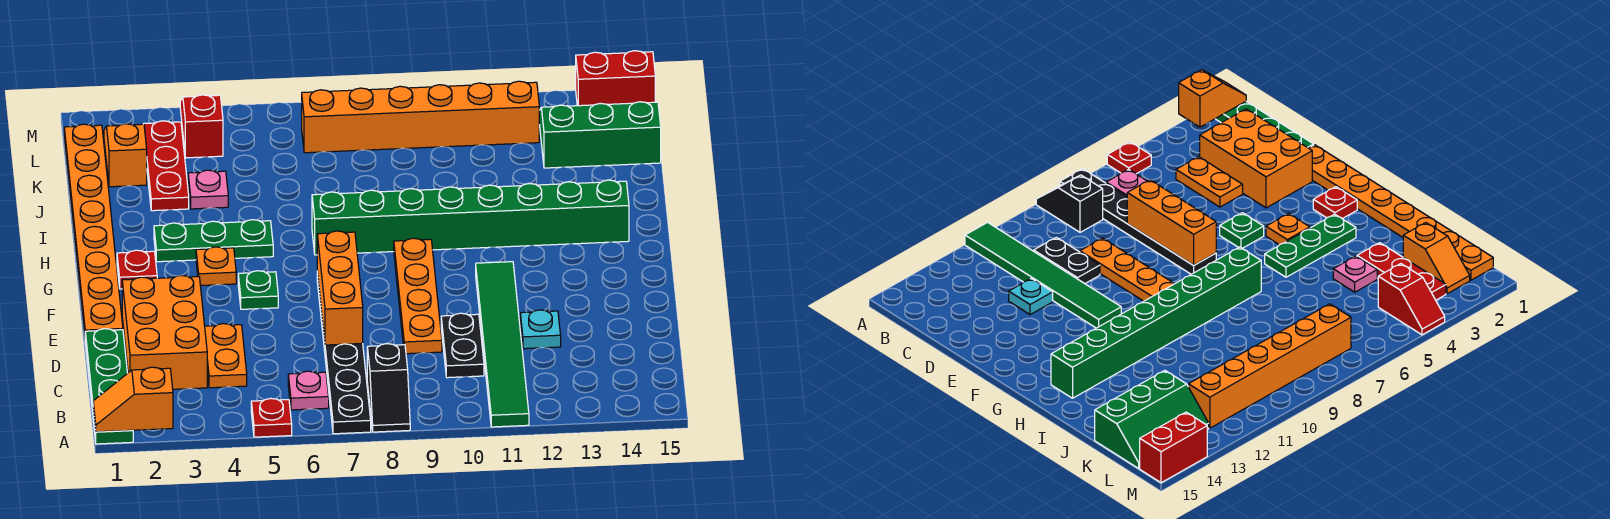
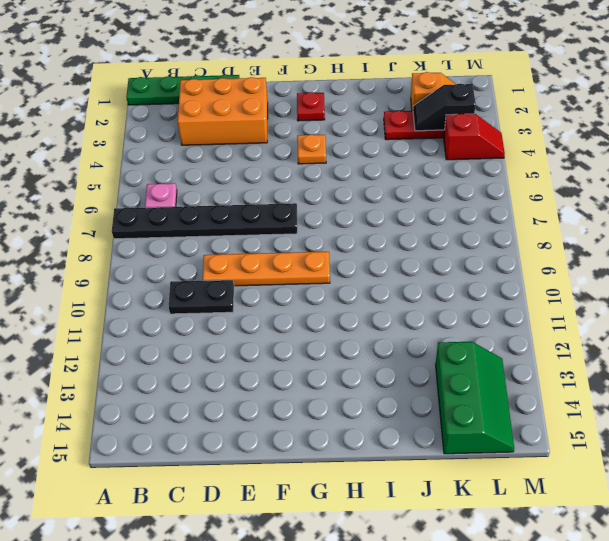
black 1x2 slope [413,84,476,131] -> black 1x2 slope moved to [367,344,410,432]
none -> red 1x1 plate [251,398,292,437]
none -> green 1x6 tile [476,262,529,427]
none -> orange 1x2 plate [205,324,247,388]

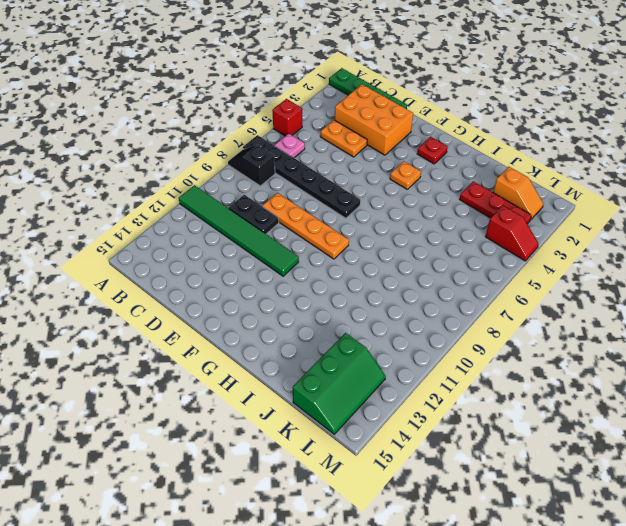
red 1x1 brick [272,99,302,136] -> red 1x1 plate [251,398,292,437]
none -> cyan 1x1 plate [520,310,561,349]
none -> orange 1x8 plate [64,124,123,334]
none -> green 1x1 plate [238,271,278,309]

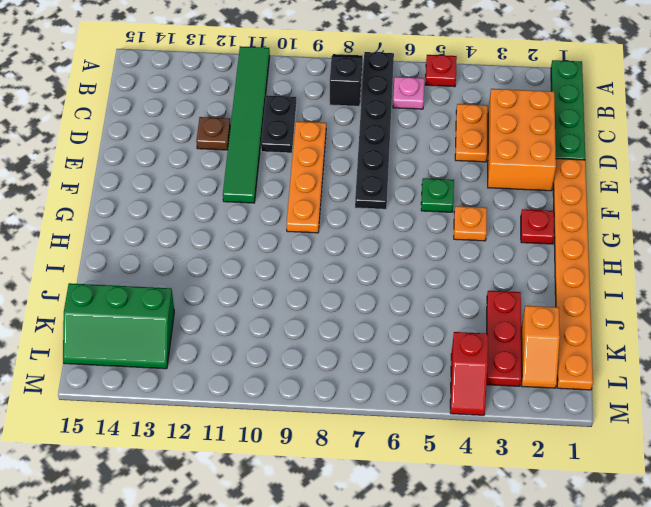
brown 1x1 plate [196,117,230,150] -> cyan 1x1 plate [520,310,561,349]
none -> green 1x3 plate [154,220,273,262]
none -> green 1x8 brick [312,180,629,255]
none -> pink 1x1 plate [188,170,228,209]

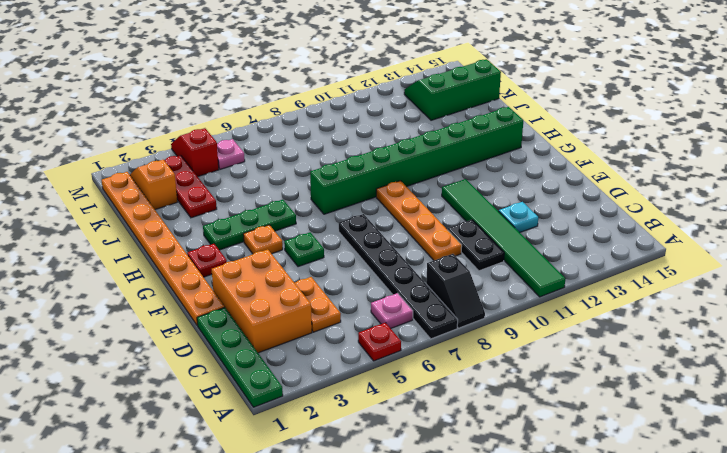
pink 1x1 plate [217,139,245,169] -> pink 1x1 plate moved to [188,170,228,209]
none -> orange 1x6 brick [302,81,539,153]
none -> red 1x2 brick [576,51,655,106]
none -> orange 1x2 slope [93,367,173,432]

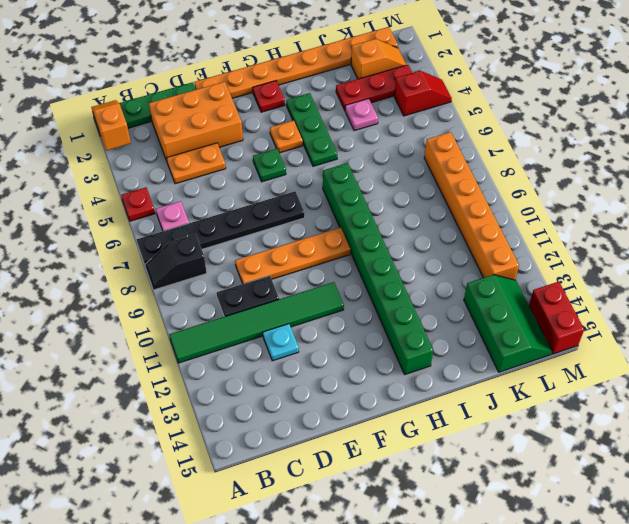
none -> orange 1x3 brick [317,231,363,345]

